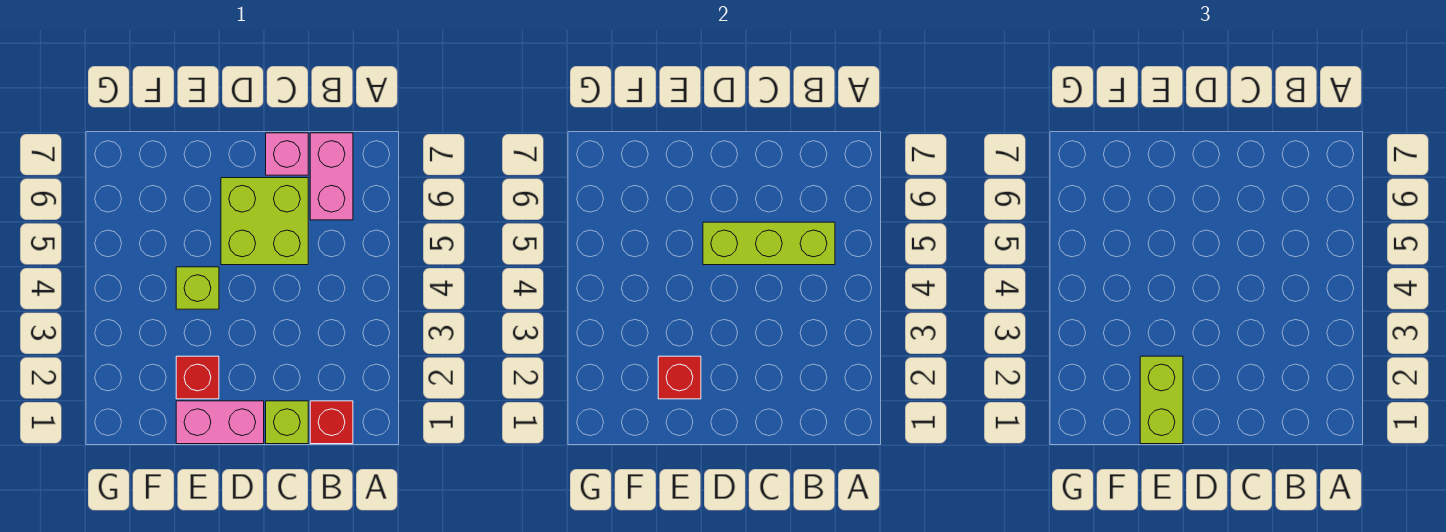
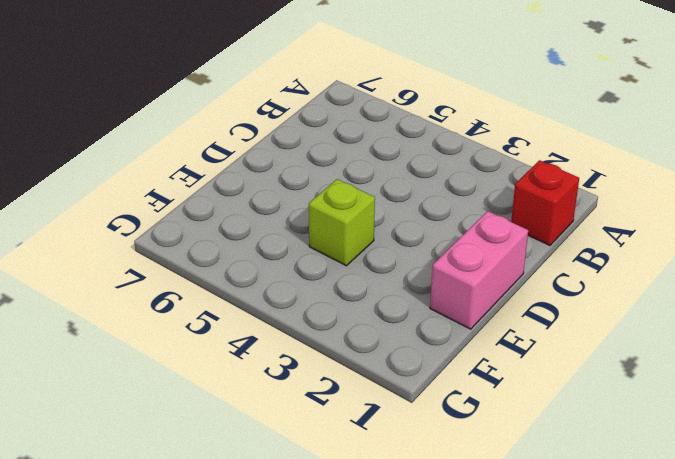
none -> pink 1x2 brick [310,133,353,220]
none -> lime 1x1 brick [266,401,308,444]

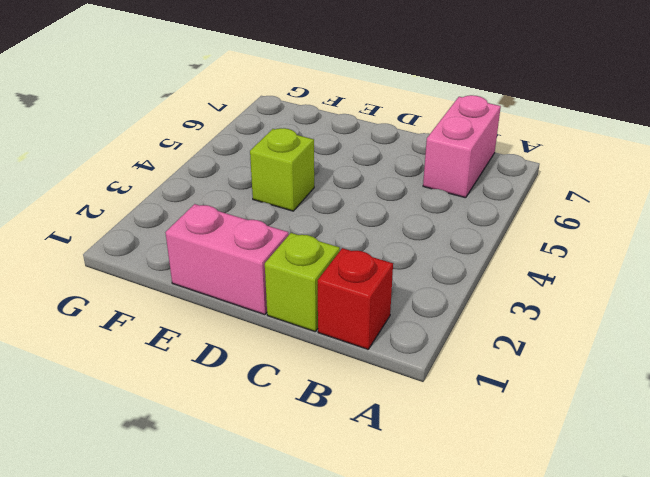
none -> lime 2x2 brick [221,178,308,265]
none -> pink 1x1 brick [266,133,308,175]

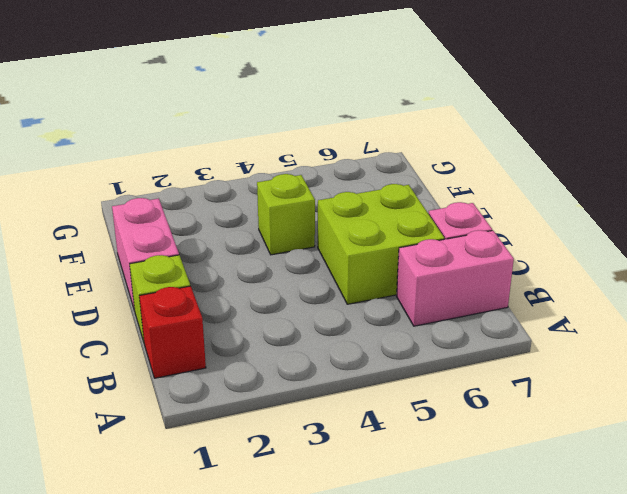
none -> red 1x1 brick [176,356,219,399]
none -> lime 1x3 brick [703,222,835,265]

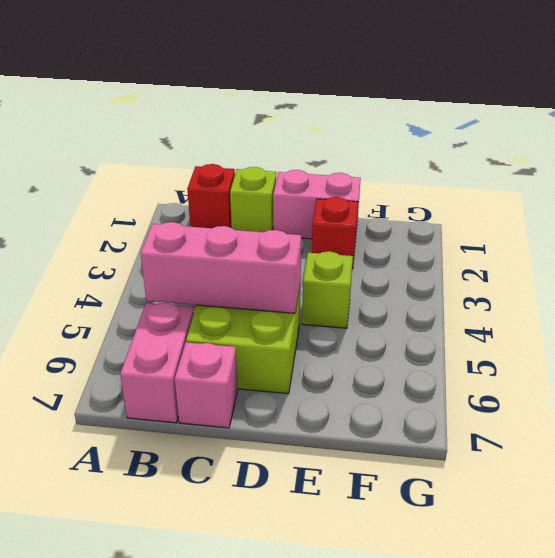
pink 1x3 brick [141,222,301,313] -> lime 1x3 brick [703,222,835,265]
none -> red 1x1 brick [658,356,701,399]
none -> lime 1x2 brick [1140,356,1183,444]

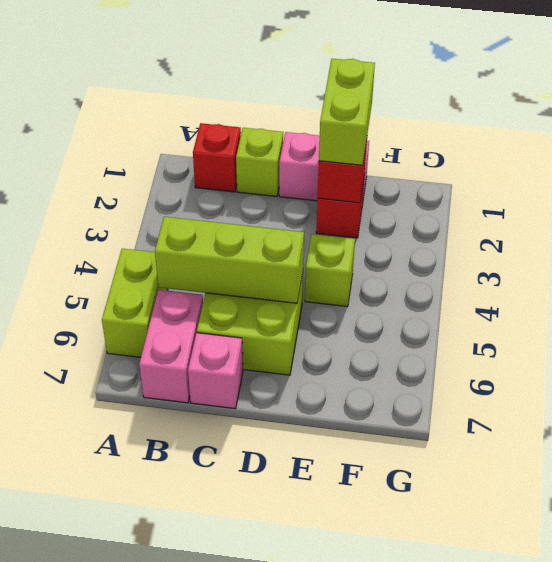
lime 1x2 brick [102,249,168,357] -> none

